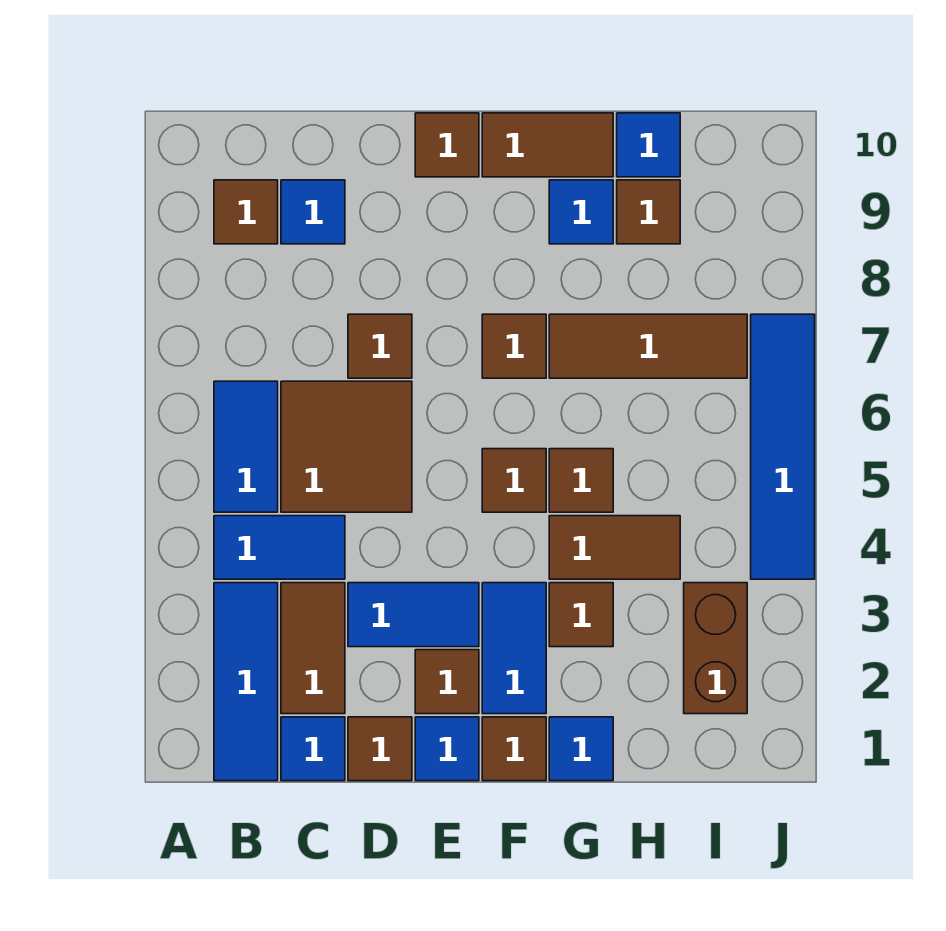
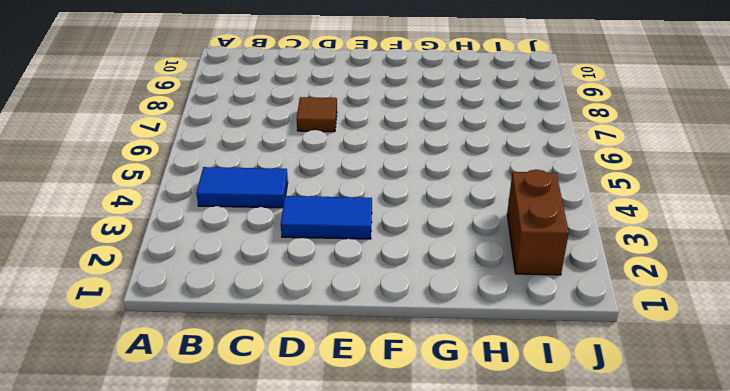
none -> blue 1x3 tile [214,583,278,781]
none -> blue 1x2 tile [214,381,278,512]
none -> brown 1x1 tile [214,180,278,244]

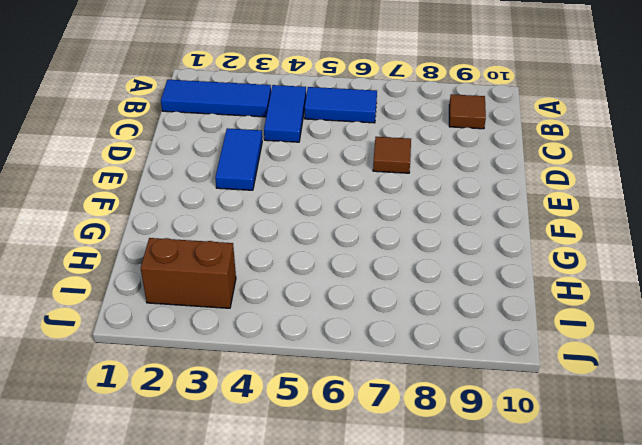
none -> blue 1x1 tile [281,717,345,781]
none -> brown 1x2 tile [281,583,345,714]
none -> brown 2x2 tile [281,381,412,512]

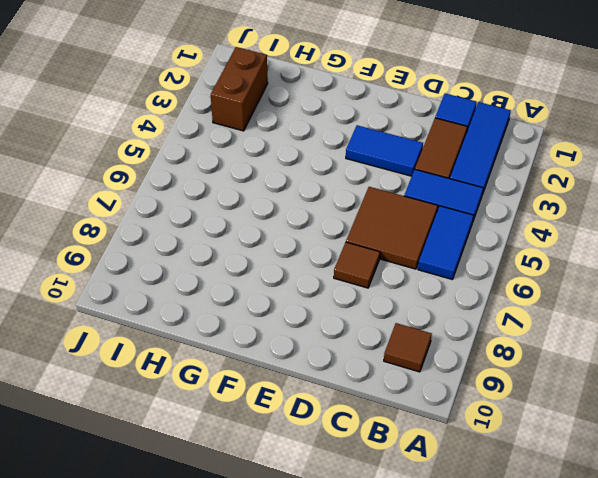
none -> blue 1x1 tile [281,180,345,244]
none -> brown 1x1 tile [348,717,412,781]
none -> blue 1x1 tile [415,717,479,781]

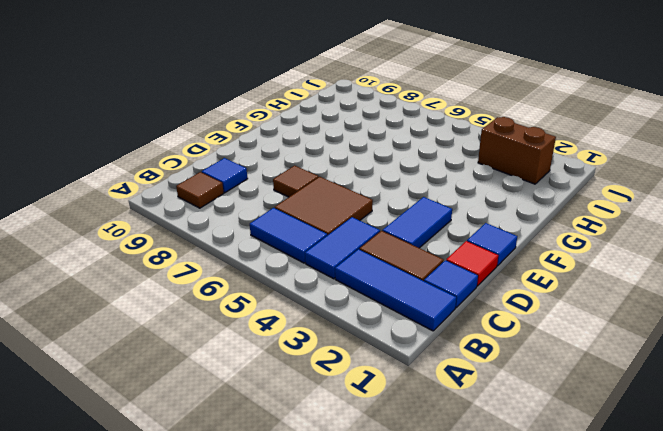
red 1x1 tile [446,241,498,286] -> brown 1x1 tile [348,717,412,781]
none -> brown 1x1 tile [415,650,479,714]
none -> brown 1x1 tile [415,113,479,177]
none -> brown 1x1 tile [482,717,546,781]

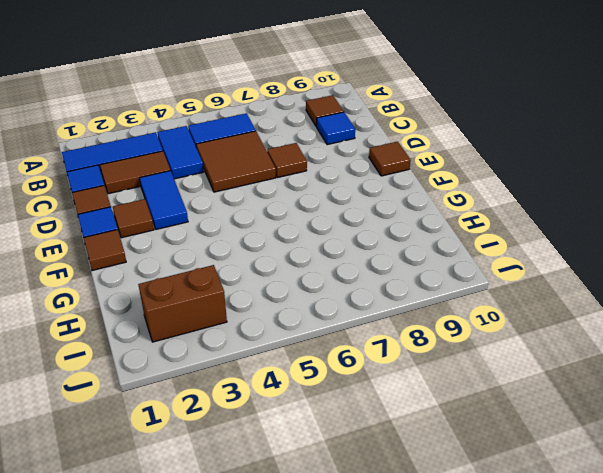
none -> blue 1x2 tile [482,583,546,714]
none -> brown 1x1 tile [482,449,546,512]
none -> brown 1x1 tile [482,314,546,378]

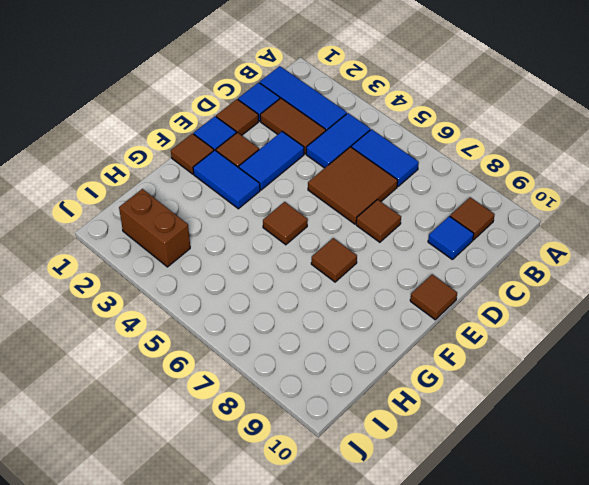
none -> brown 1x2 tile [482,113,613,177]
none -> blue 1x1 tile [549,717,613,781]
none -> brown 1x1 tile [549,583,613,647]

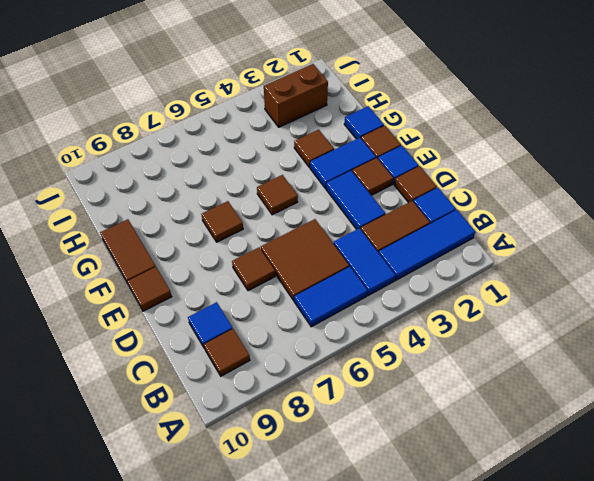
none -> brown 1x2 tile [549,516,680,579]
none -> brown 1x1 tile [549,449,613,512]
none -> brown 1x3 tile [549,314,747,378]

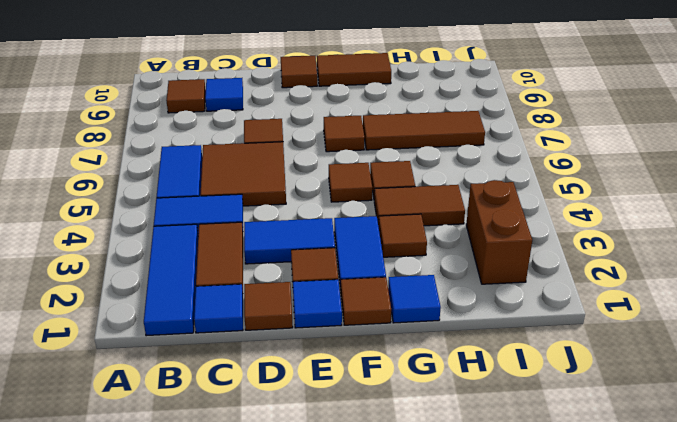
none -> blue 1x1 tile [549,180,613,244]
none -> brown 1x1 tile [617,180,680,244]
none -> blue 1x1 tile [617,113,680,177]

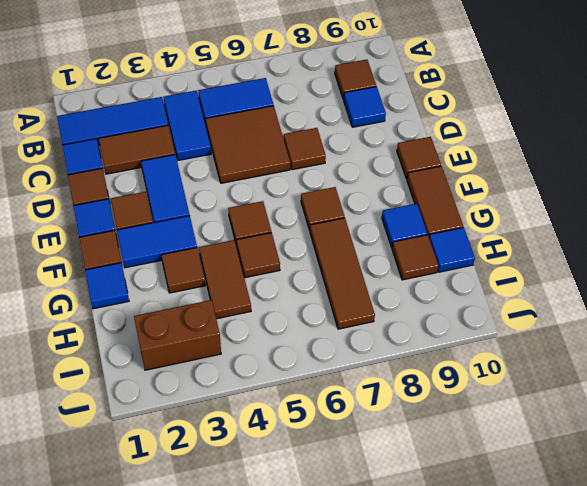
none -> blue 1x4 tile [751,314,815,579]

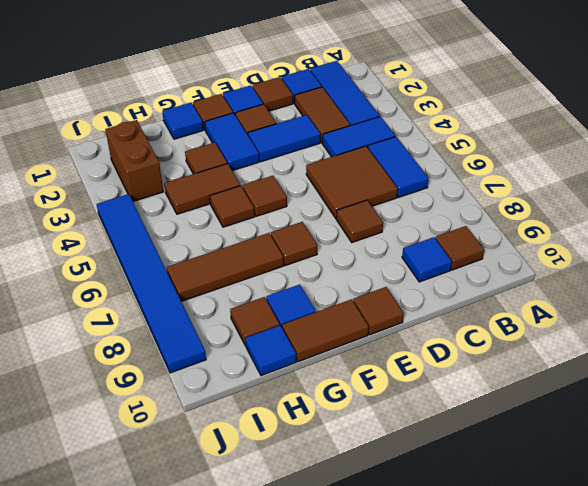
blue 1x6 tile [97,194,206,373] -> blue 1x4 tile [751,314,815,579]

